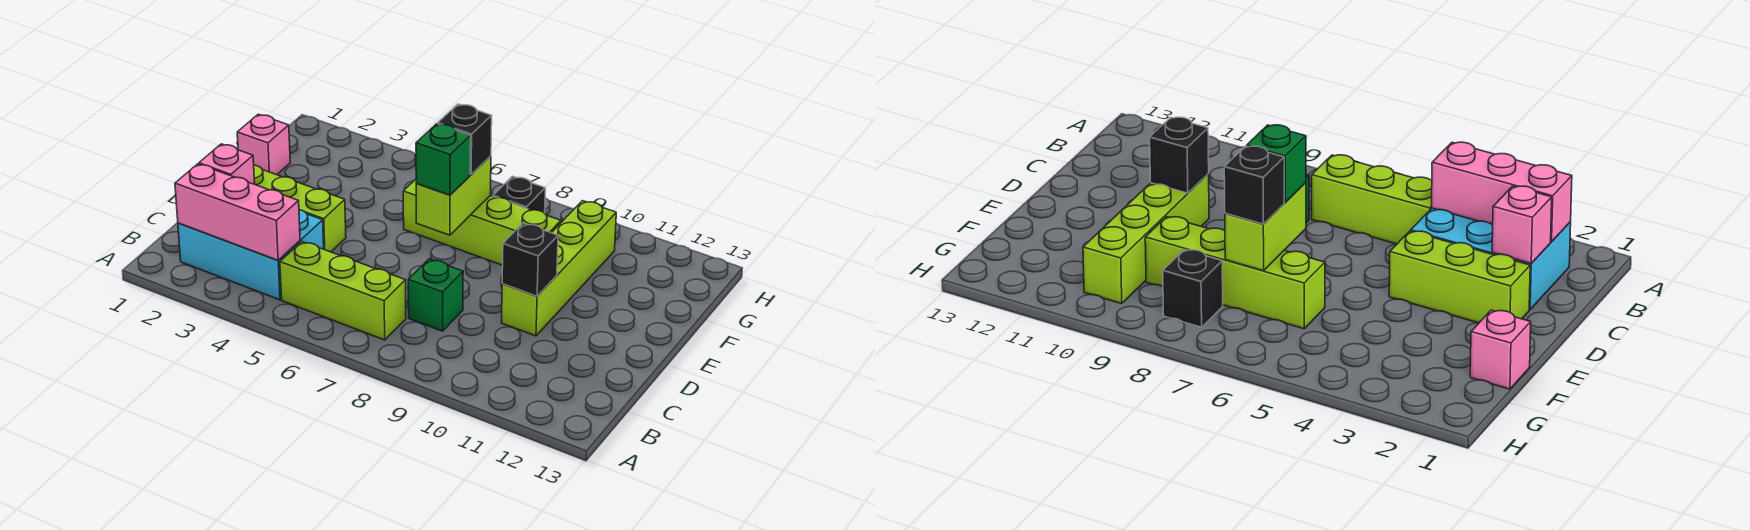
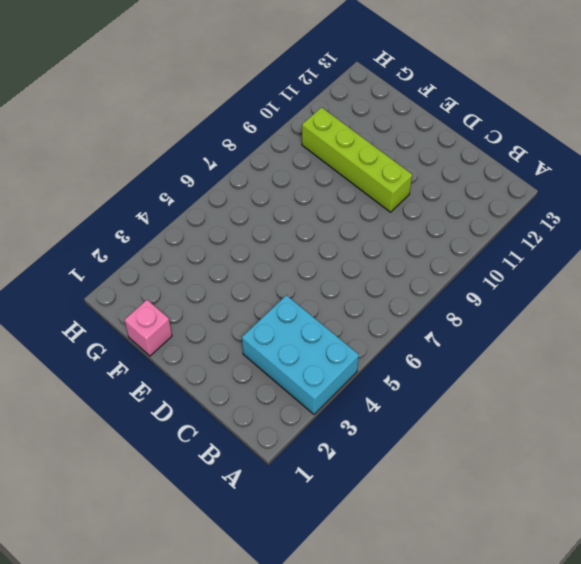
cyan 2x3 brick [242,295,359,414] -> cyan 2x3 brick turned to [178,210,324,300]
none -> lime 1x3 brick [280,242,406,340]
none -> green 1x1 brick [408,259,463,331]
none -> lime 1x3 brick [254,165,346,252]

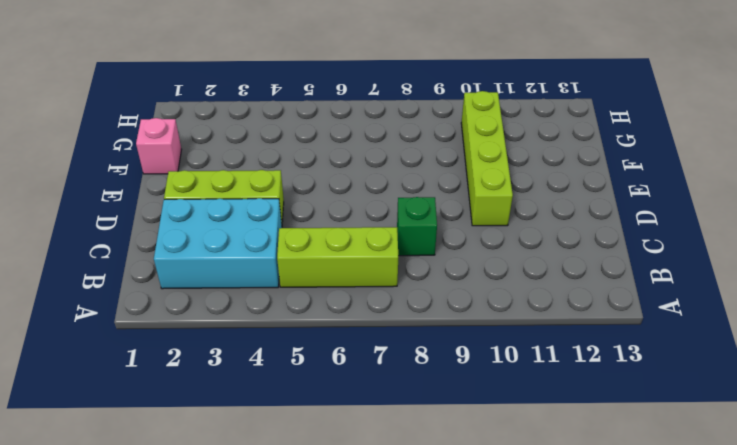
none -> lime 1x4 brick [403,179,561,265]
none -> black 1x1 brick [493,176,545,213]
none -> pink 1x3 brick [175,164,300,260]

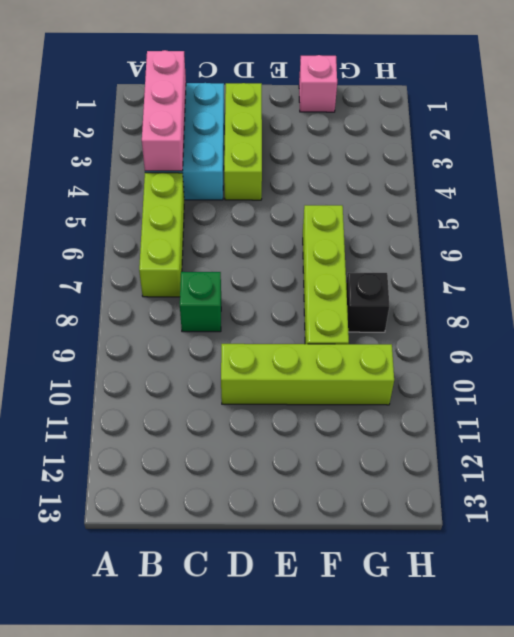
none -> pink 1x1 brick [199,144,255,184]
none -> black 1x1 brick [502,223,558,296]
none -> lime 1x2 brick [416,156,491,235]

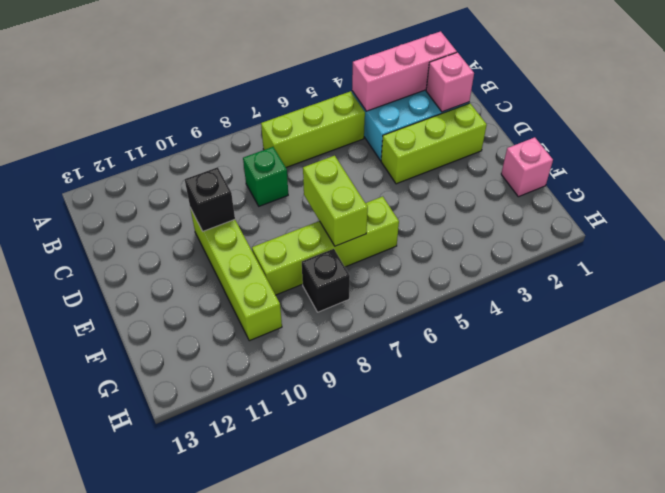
none -> green 1x1 brick [416,124,471,195]
none -> black 1x1 brick [438,104,492,174]

